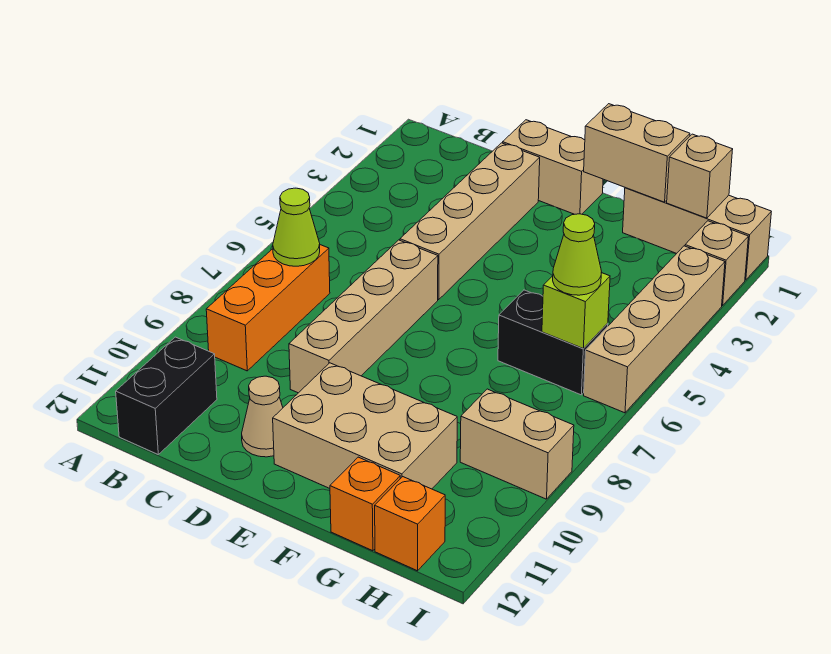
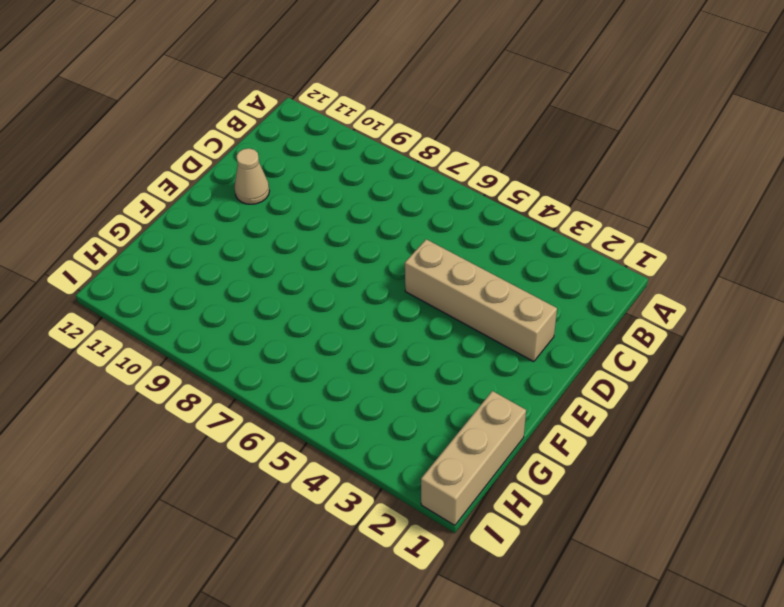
none -> orange 1x3 brick [206,245,330,371]
none -> black 1x2 brick [116,337,217,454]
none -> tan 1x2 brick [503,120,603,214]

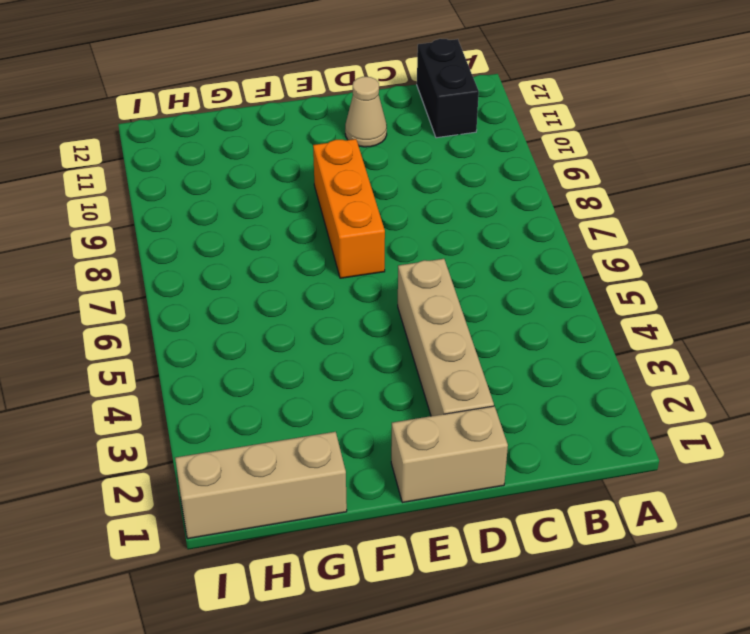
orange 1x3 brick [313,139,385,278] -> orange 1x3 brick moved to [206,245,330,371]
none -> tan 1x4 brick [289,240,438,393]
none -> tan 2x3 brick [273,363,457,489]
none -> black 1x2 brick [498,290,608,395]

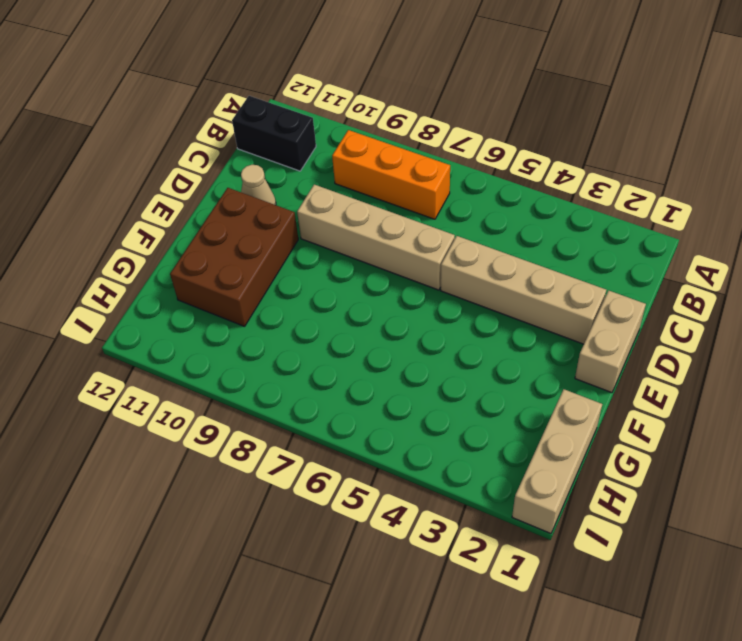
brown 2x3 brick [170,188,298,326] -> tan 2x3 brick [273,363,457,489]
none -> black 1x2 brick [498,290,608,395]
none -> orange 1x1 brick [330,457,400,551]
none -> tan 1x2 brick [460,389,574,499]

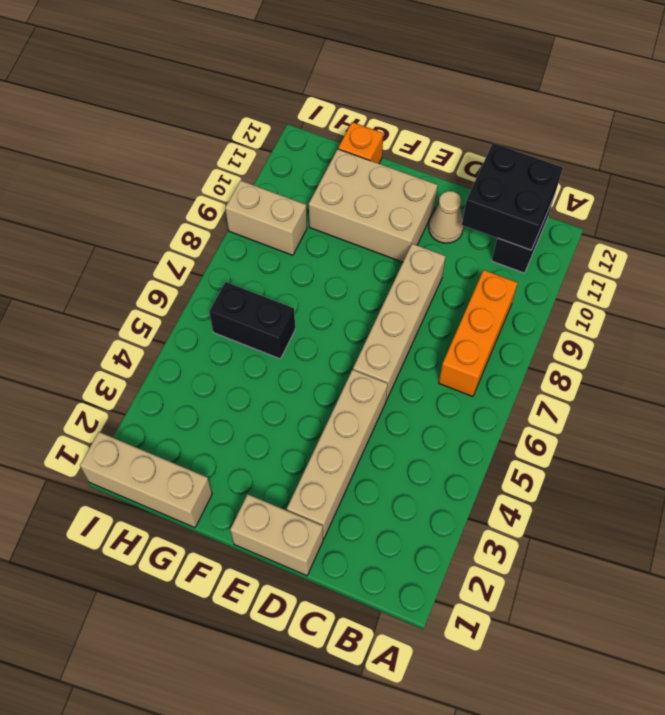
black 2x2 brick [462,143,563,250] -> none
none -> orange 1x1 brick [375,477,445,571]
none -> tan 1x1 brick [685,221,748,306]
none -> tan 1x4 brick [584,246,725,413]

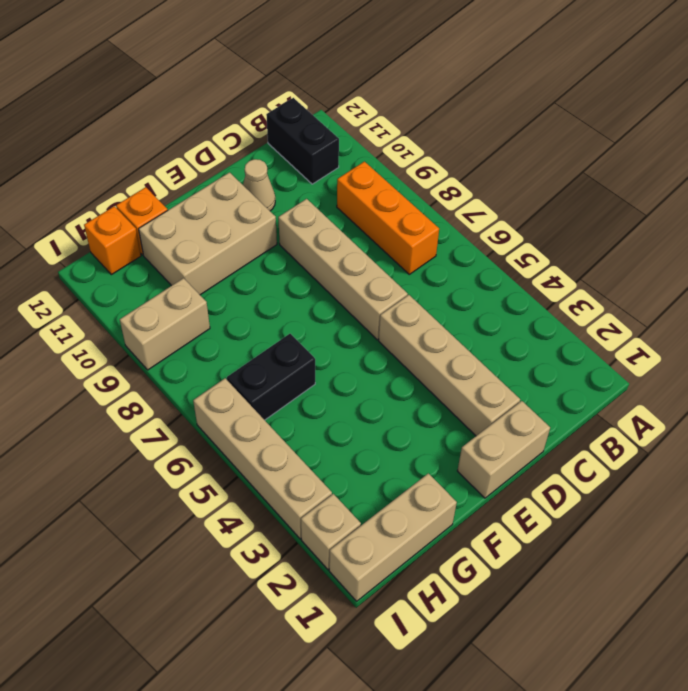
none -> lime 1x1 cone [273,188,320,266]
none -> tan 1x2 brick [584,104,690,202]
none -> tan 1x1 brick [667,134,733,218]

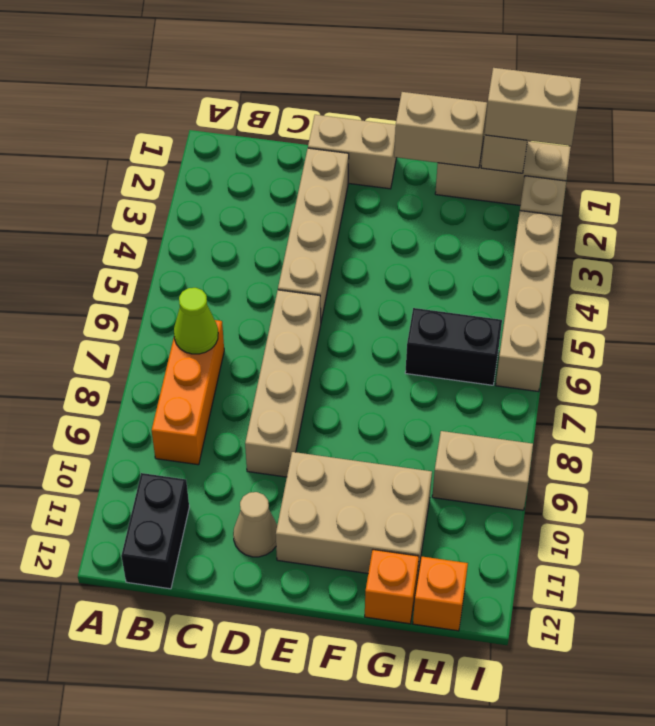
tan 1x2 brick [484,68,581,146] -> none
none -> lime 1x1 brick [542,273,610,349]
none -> lime 1x1 cone [553,214,601,295]

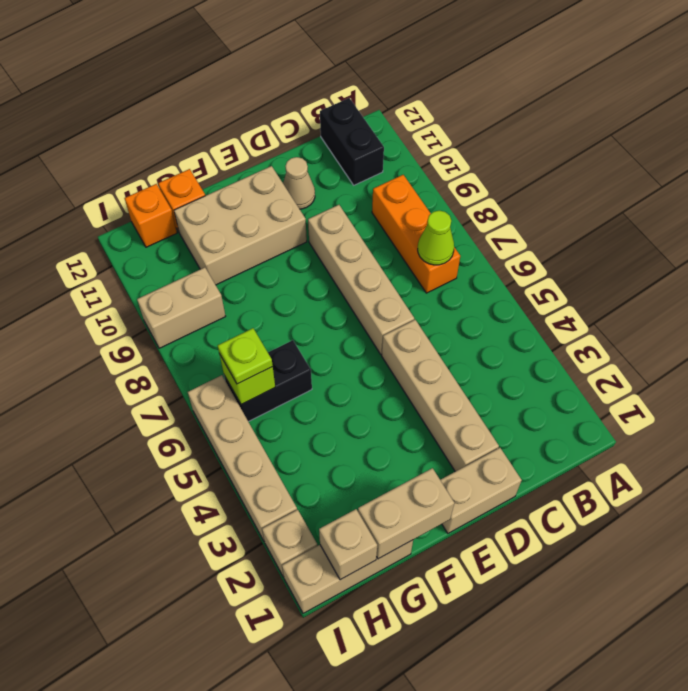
lime 1x1 plate [218,328,273,384] -> lime 1x1 cone [553,214,601,295]

